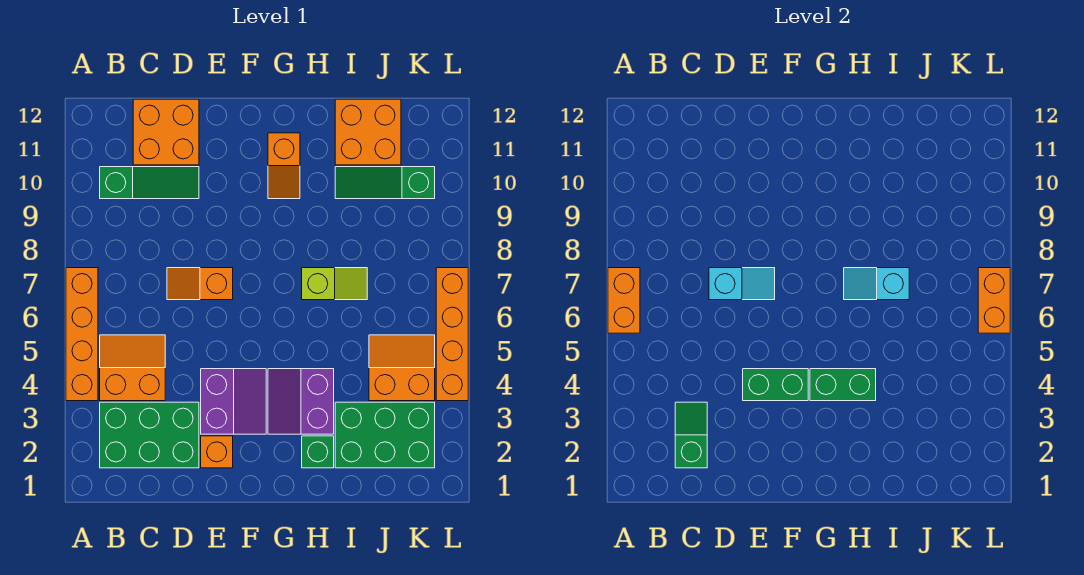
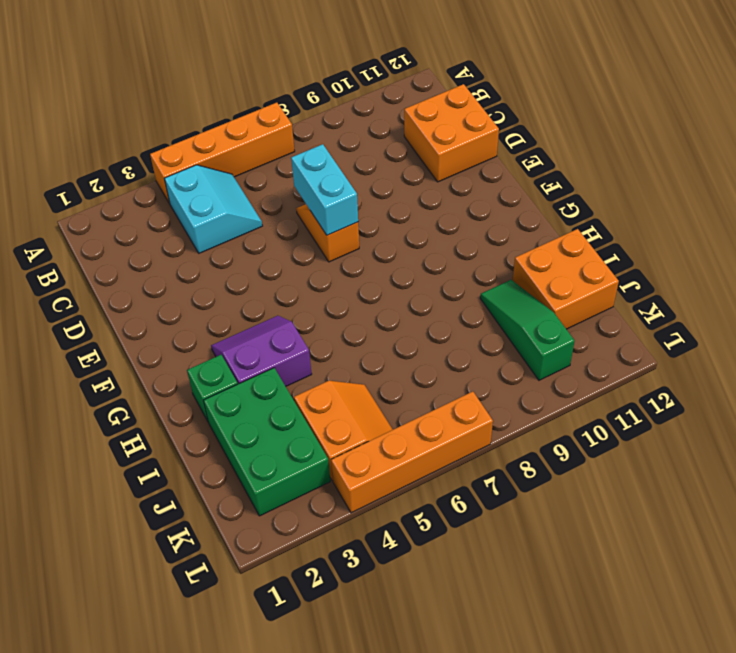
cyan 2x2 slope [164,165,262,253] -> orange 2x2 slope [100,335,165,401]
cyan 1x2 brick [291,144,358,235] -> cyan 1x2 slope [709,268,775,300]
none -> green 2x3 brick [100,402,199,468]
none -> green 1x3 slope [100,167,199,199]
none -> orange 1x1 brick [201,436,233,468]

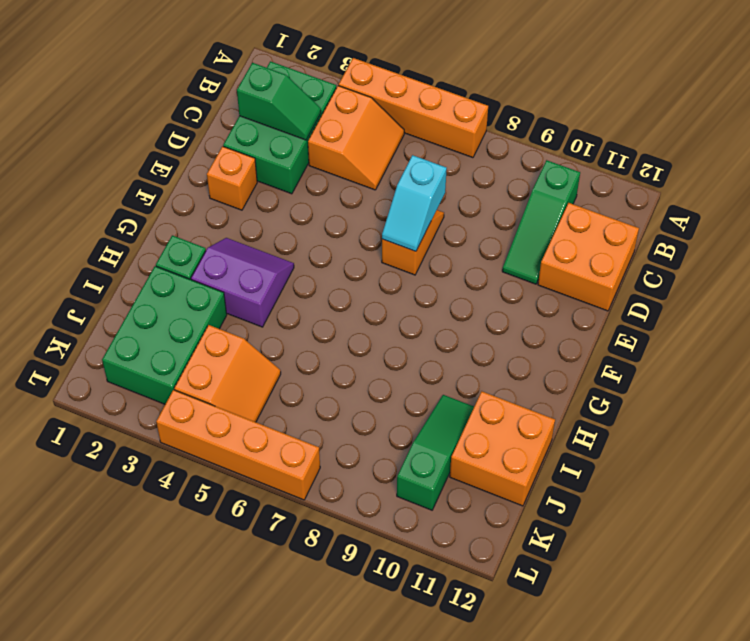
none -> purple 2x2 slope [201,369,266,434]
none -> orange 1x2 slope [268,133,300,199]
none -> lime 1x2 slope [302,268,367,300]

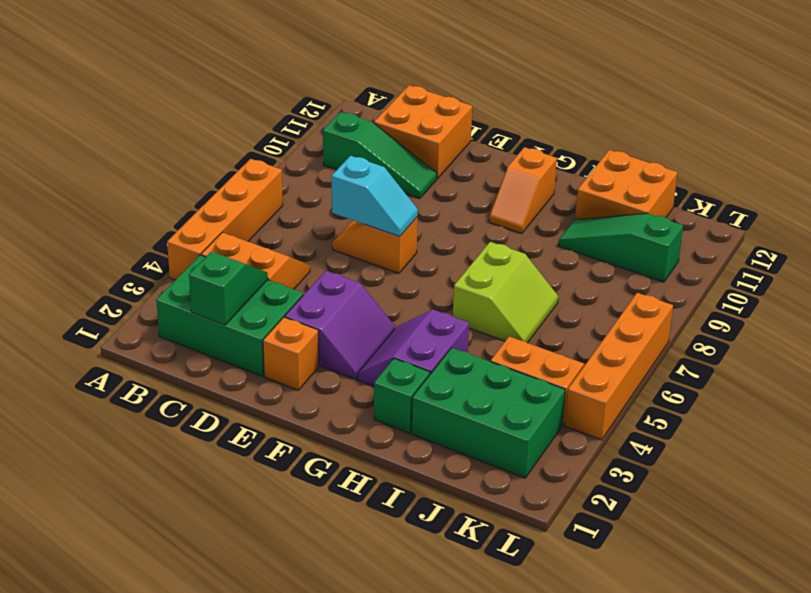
lime 2x2 slope [453,242,558,343] -> lime 1x2 slope [302,268,367,300]
none -> orange 1x2 brick [608,268,640,333]
none -> green 1x2 brick [743,369,808,401]
none -> green 1x2 brick [810,369,876,401]

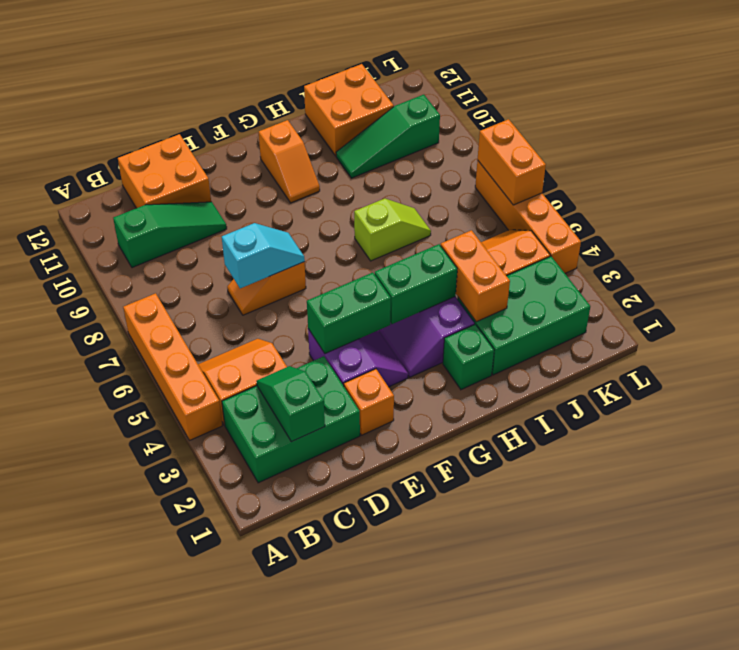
orange 1x2 brick [441,230,510,322] -> orange 1x2 brick moved to [608,268,640,333]
none -> cyan 1x2 slope [844,268,909,300]

